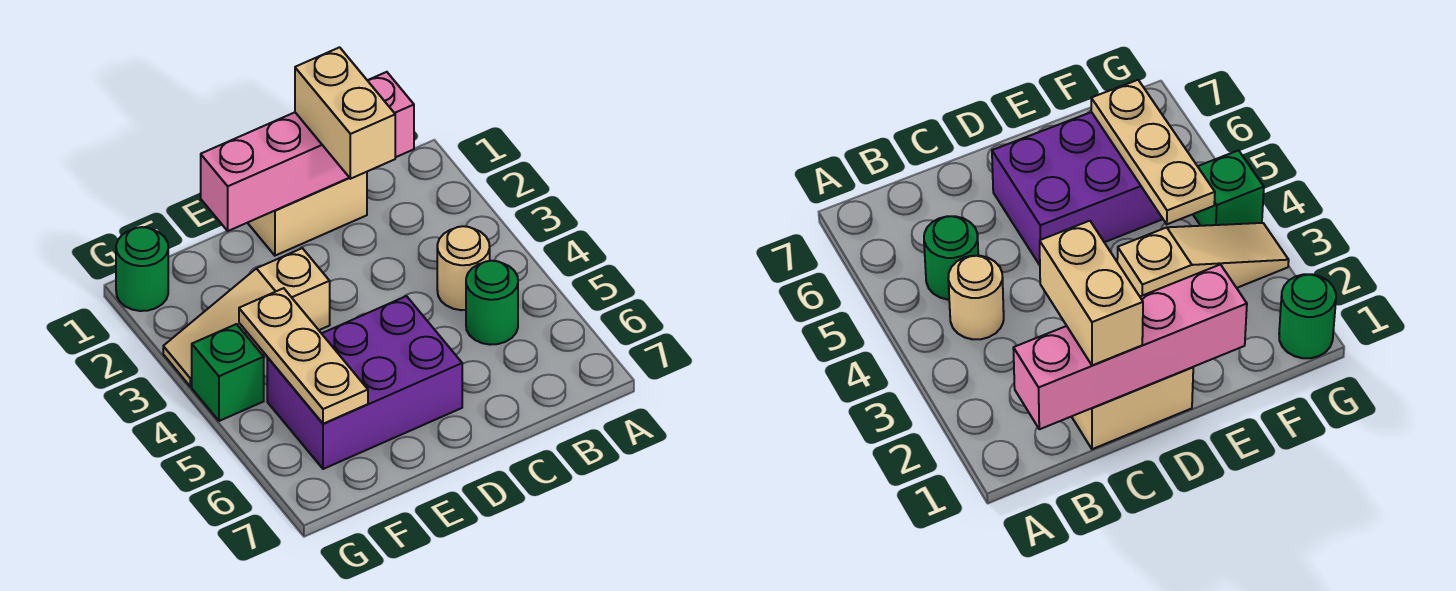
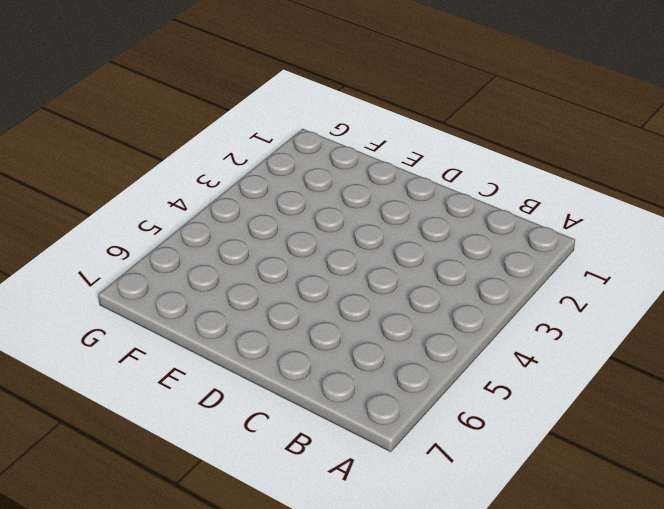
none -> tan 1x1 round brick [437,226,490,310]
none -> green 1x1 round brick [466,261,518,345]

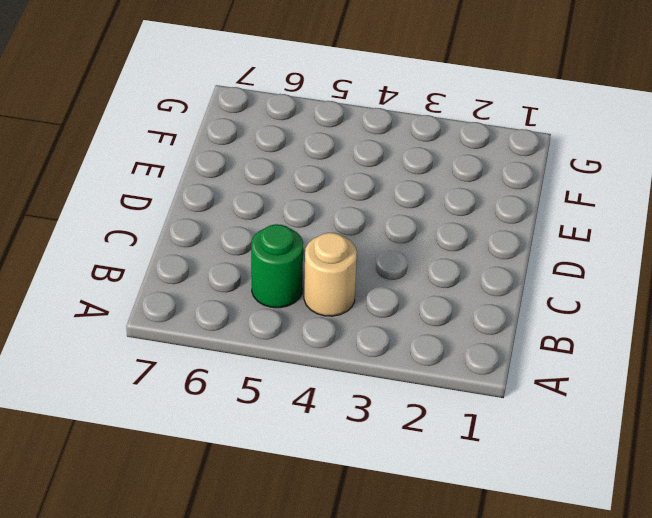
none -> tan 1x2 brick [248,172,367,256]
none -> purple 2x3 brick [267,296,462,469]

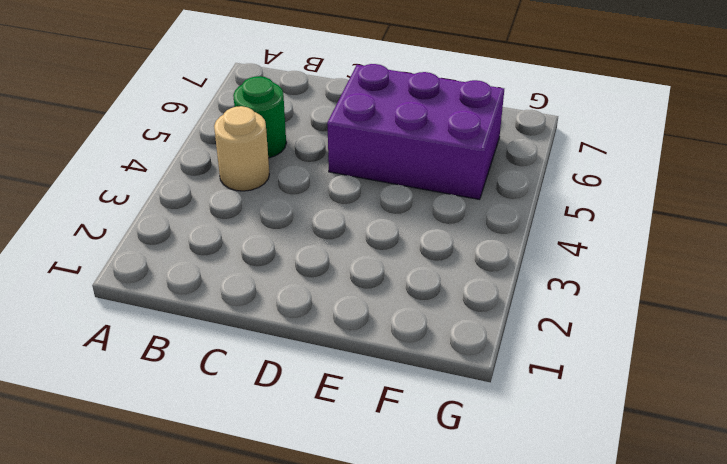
none -> tan 1x2 brick [248,172,367,256]
none -> tan 1x3 slope [163,248,330,387]

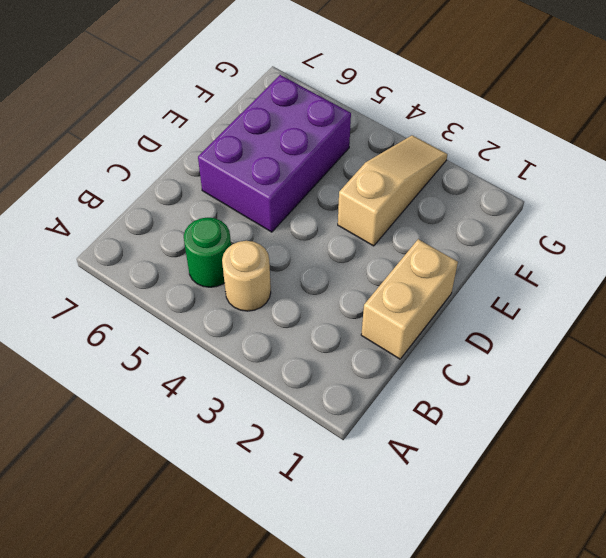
none -> green 1x1 round brick [116,227,168,311]
none -> green 1x1 brick [192,324,264,421]

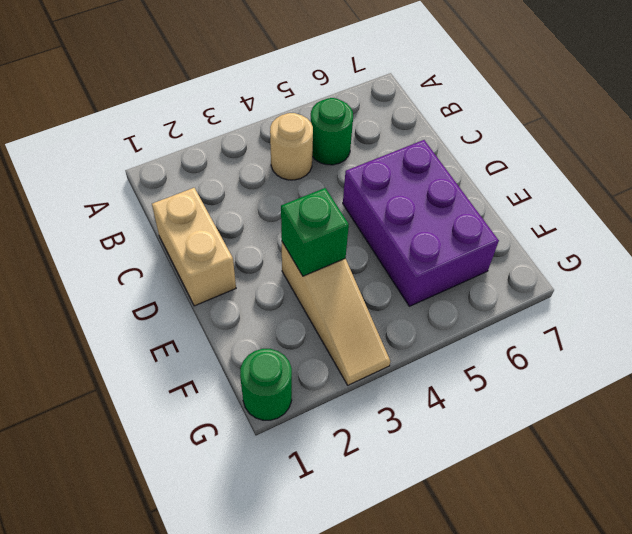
green 1x1 brick [281,188,349,276] -> green 1x1 brick moved to [192,324,264,421]
none -> pink 1x4 brick [201,72,414,231]
none -> tan 1x3 plate [239,288,368,424]

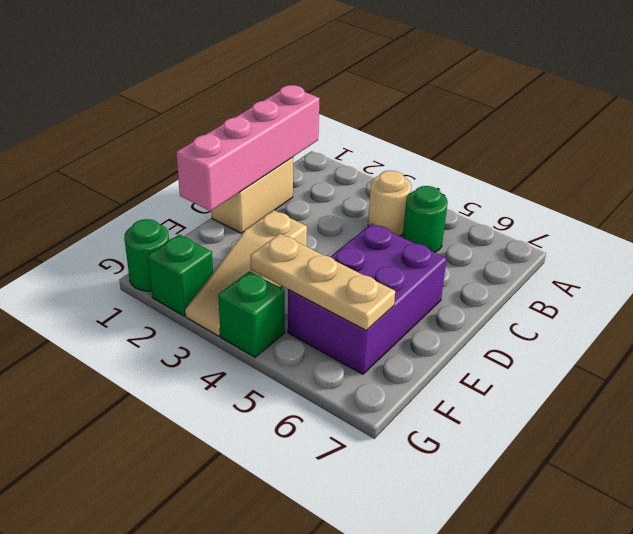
green 1x1 brick [148,235,213,316] -> none
none -> tan 1x2 brick [295,47,395,179]

